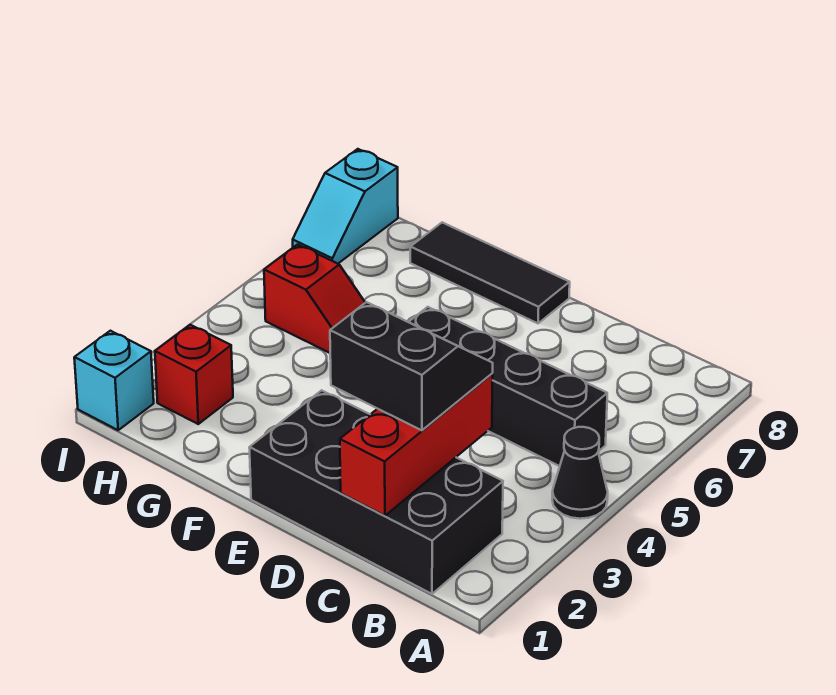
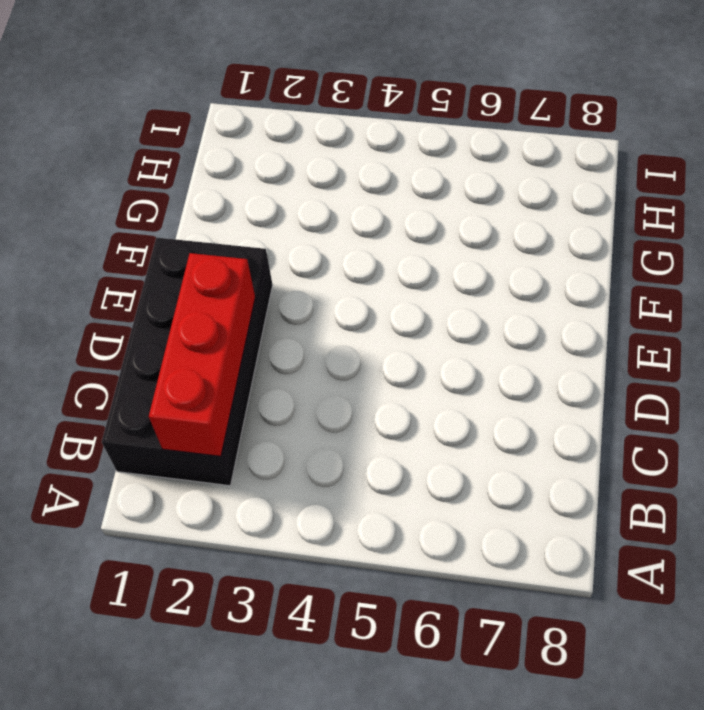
red 1x3 brick [149,253,255,456] -> red 1x3 brick turned to [340,374,493,516]
none -> black 1x1 cone [552,427,608,519]
none -> black 1x4 brick [409,307,607,466]

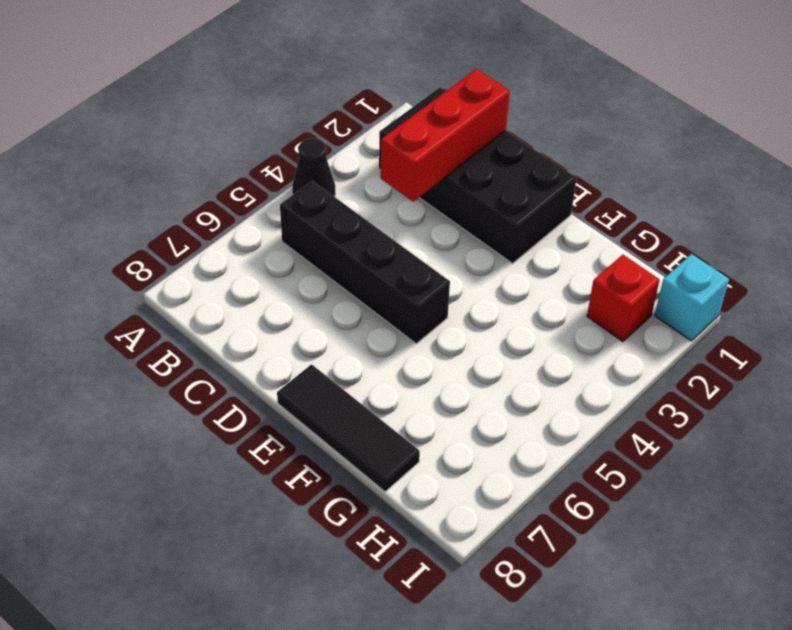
none -> red 1x2 slope [264,245,365,353]
none -> cyan 1x2 slope [293,149,398,264]

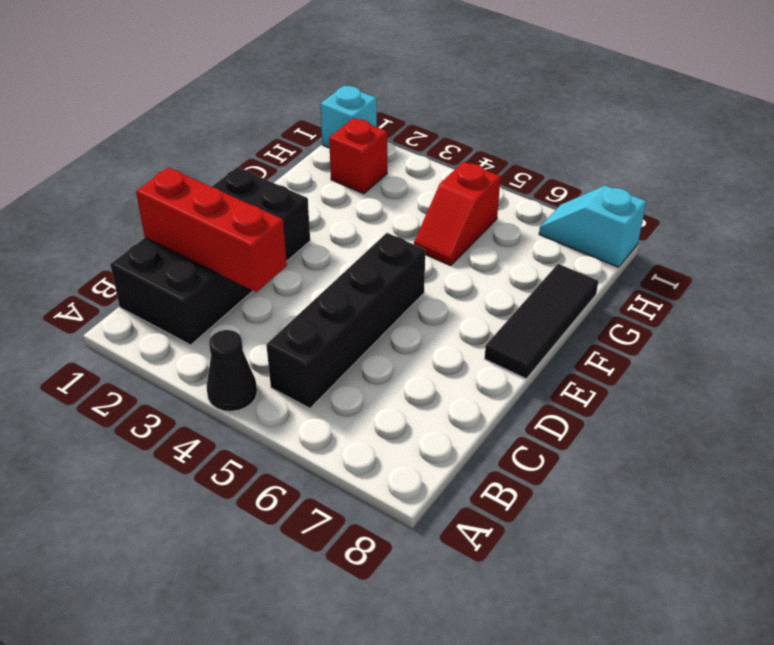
none -> black 2x2 slope [330,302,493,430]

